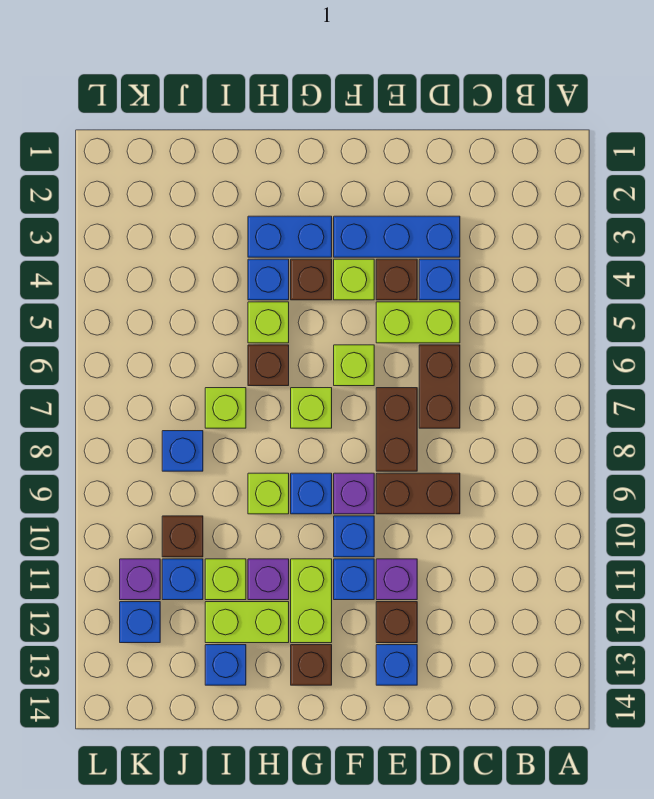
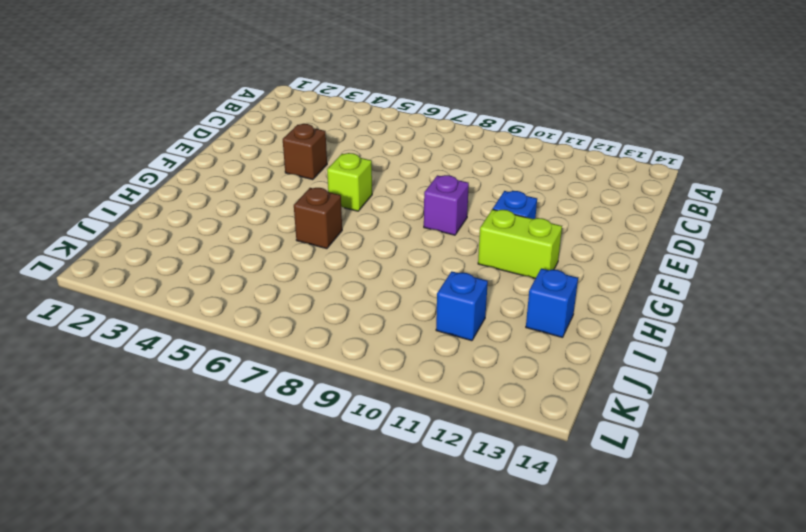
none -> blue 1x3 brick [334,216,460,257]
none -> blue 1x1 brick [419,259,460,300]
none -> lime 1x2 brick [376,302,460,343]
none -> brown 1x2 brick [419,345,460,428]

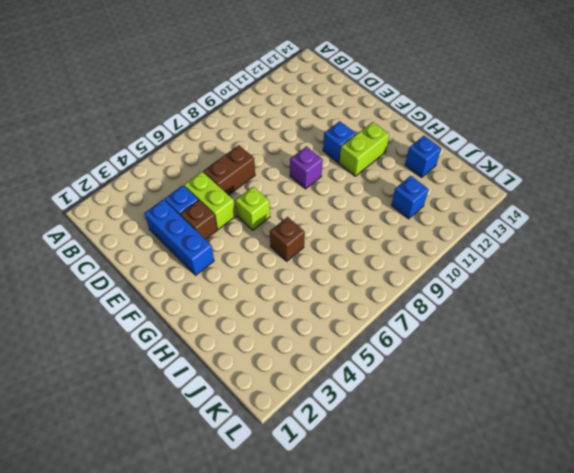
none -> brown 1x2 brick [376,473,460,514]
none -> brown 1x2 brick [376,388,417,471]
none -> purple 1x1 brick [376,559,417,600]
none -> brown 1x1 brick [376,602,417,643]

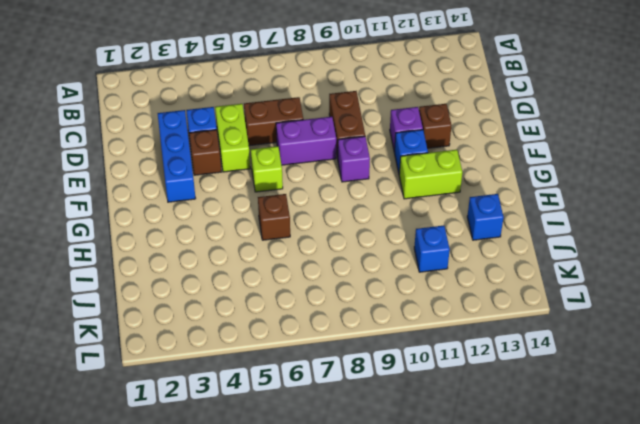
purple 1x2 brick [276,117,336,165] -> brown 1x2 brick [376,388,417,471]
none -> blue 1x1 brick [376,645,417,685]
none -> lime 1x1 brick [334,259,374,300]
none -> blue 1x1 brick [334,516,374,557]
none -> blue 1x2 brick [248,216,332,257]

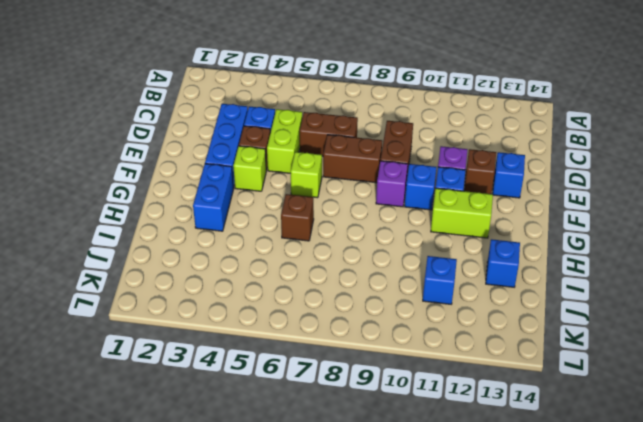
none -> brown 1x1 brick [291,259,332,300]
none -> lime 1x1 brick [291,388,332,428]
none -> blue 1x1 brick [291,473,332,514]
none -> brown 1x1 brick [291,645,332,685]

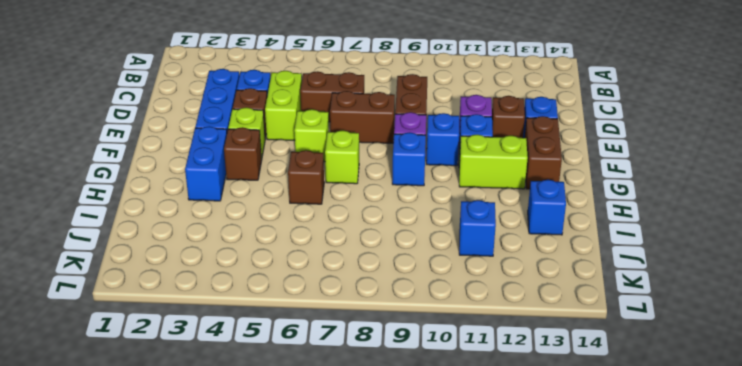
brown 1x2 brick [525,116,562,189] -> brown 1x1 brick [291,645,332,685]
none -> blue 1x1 brick [248,259,289,300]
none -> lime 1x1 brick [248,302,289,343]
none -> lime 1x1 brick [248,473,289,514]
none -> purple 1x1 brick [248,559,289,600]

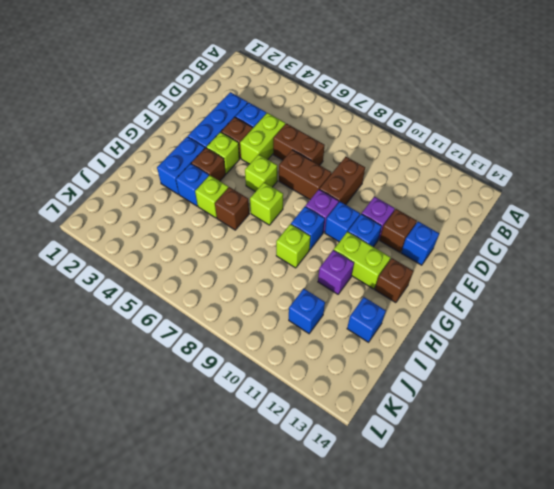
none -> lime 1x2 brick [205,602,289,643]
none -> lime 1x1 brick [205,388,246,428]
none -> lime 1x1 brick [205,559,246,600]
none -> blue 1x1 brick [162,431,203,471]

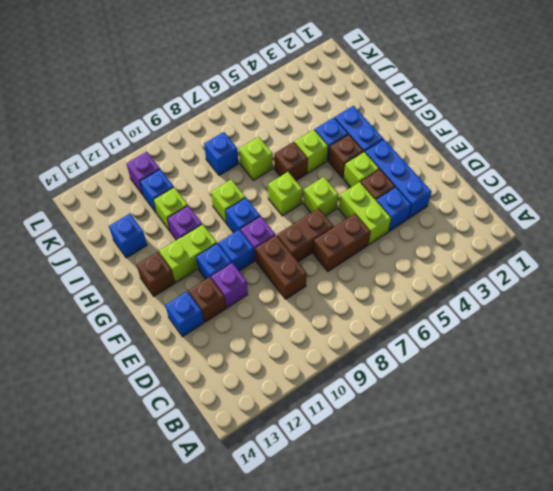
none -> lime 1x2 brick [205,602,289,643]
none -> brown 1x1 brick [162,516,203,557]
none -> blue 1x1 brick [120,602,160,643]

